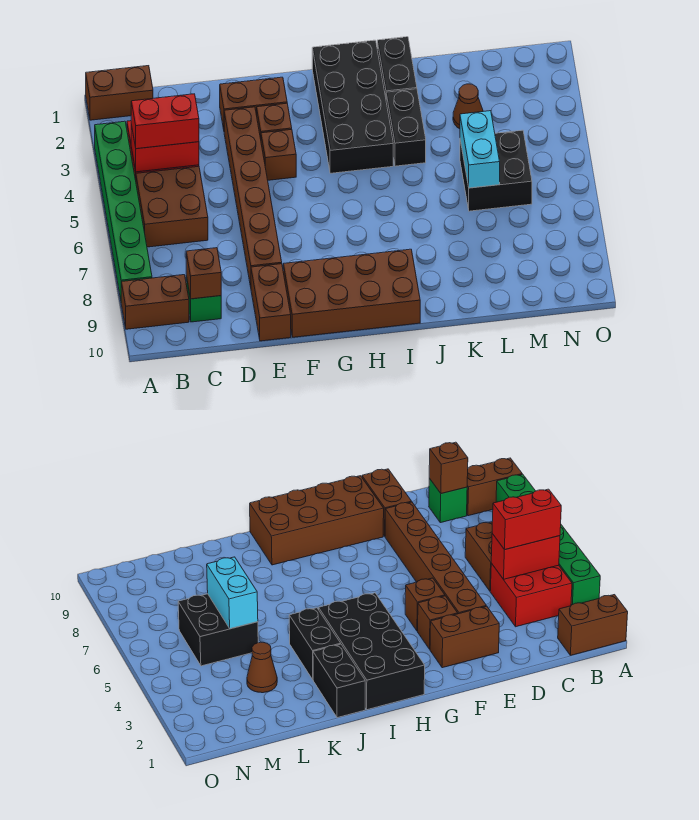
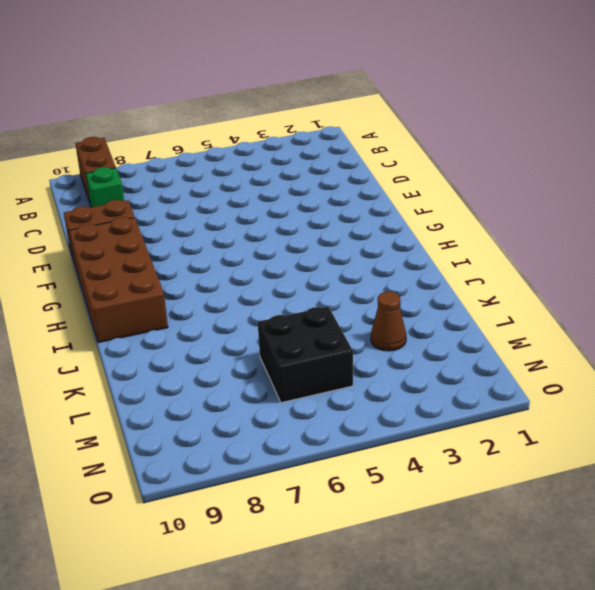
none -> brown 1x2 brick [86,66,153,120]
none -> green 1x6 brick [95,121,152,299]
none -> red 2x2 brick [490,563,572,627]

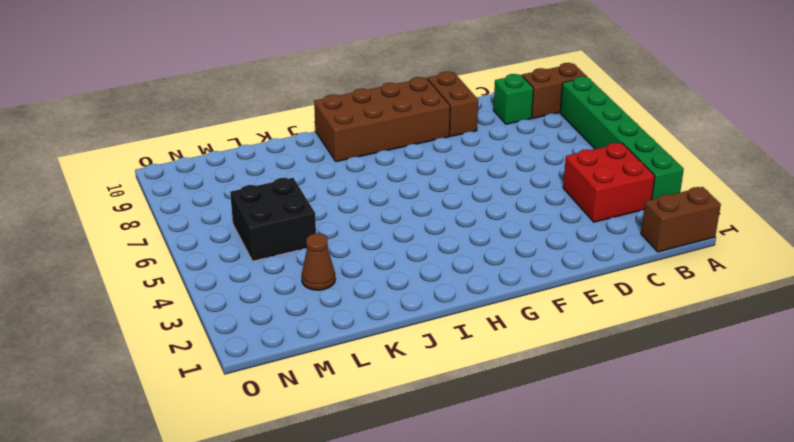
none -> brown 2x2 brick [136,166,208,247]
none -> brown 1x2 brick [220,77,287,129]
none -> brown 1x6 brick [224,107,282,287]

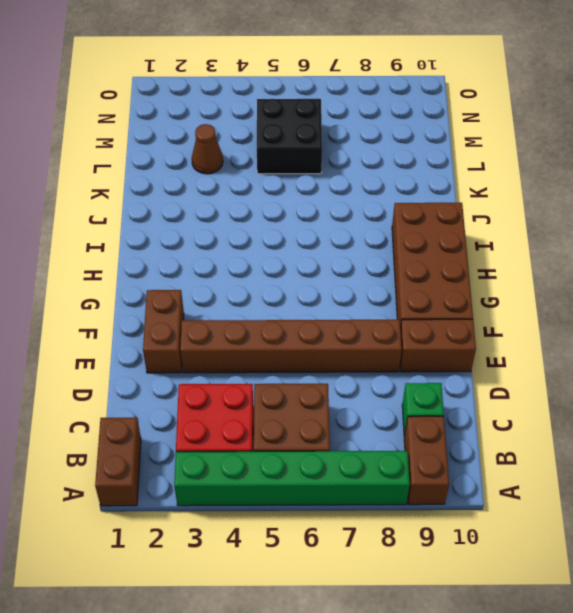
none -> brown 1x1 brick [257,103,292,139]
none -> brown 1x1 brick [261,129,296,180]
none -> black 2x4 brick [312,40,393,173]

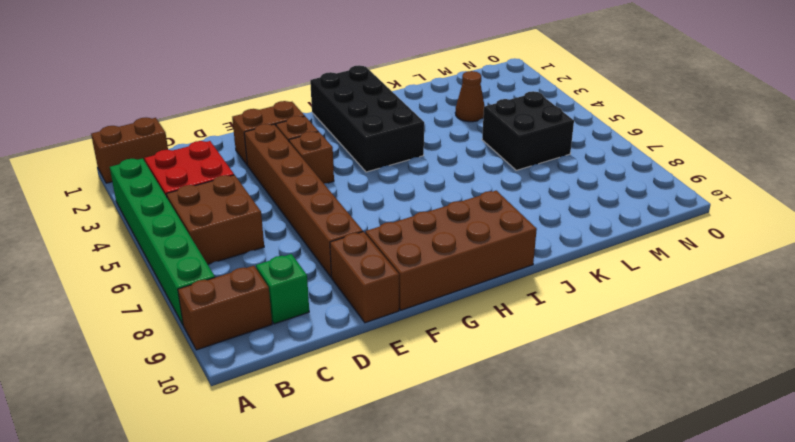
none -> black 1x2 brick [377,37,417,97]
none -> black 1x2 brick [386,89,426,166]
none -> red 1x2 brick [131,125,199,172]

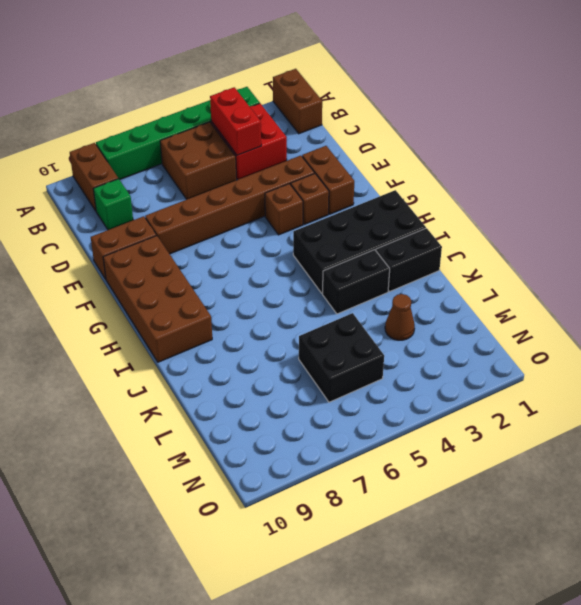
none -> brown 1x1 brick [186,248,221,299]
none -> cyan 1x2 brick [460,111,500,188]
none -> red 1x2 brick [131,94,199,149]

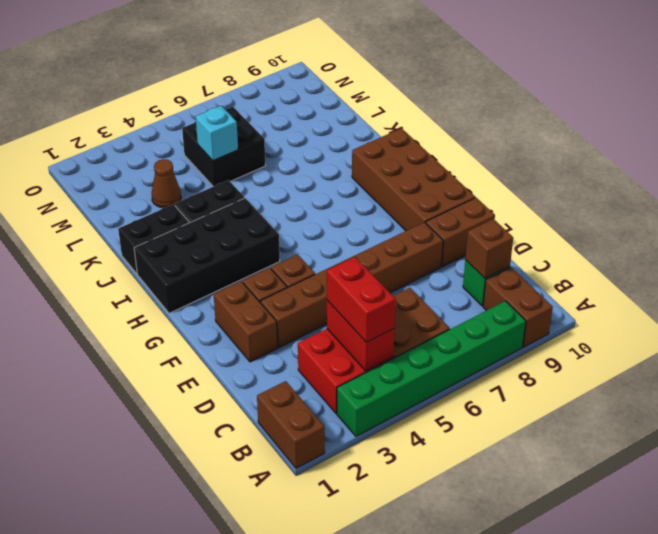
cyan 1x1 brick [196,106,238,161] -> cyan 1x2 brick [460,111,500,188]

